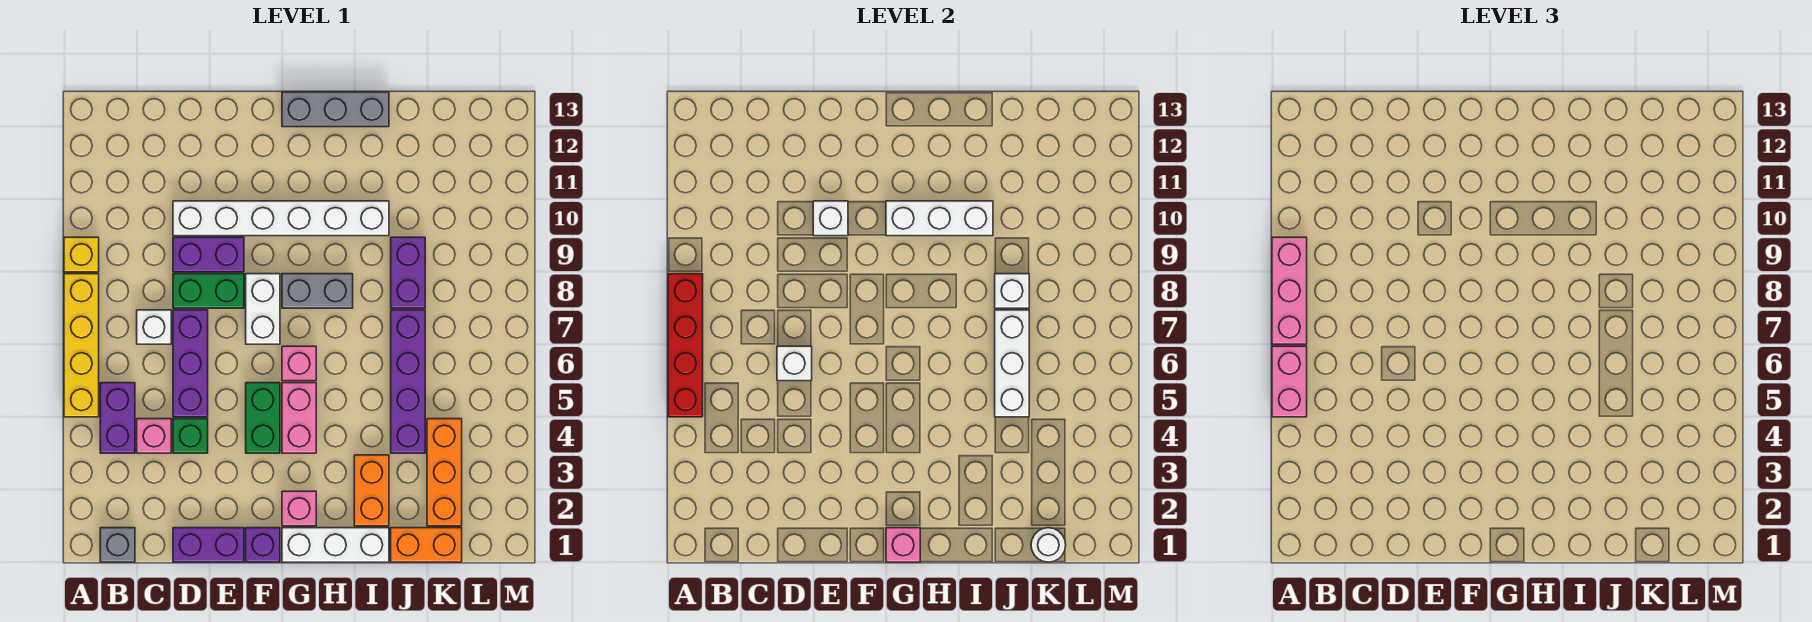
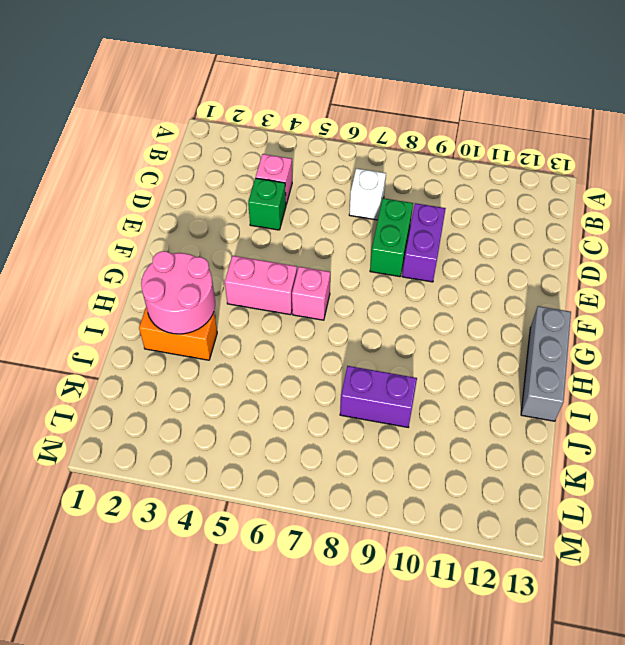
pink 2x2 round brick [141,251,215,334] -> none
none -> yellow 1x4 brick [64,274,99,417]
none -> yellow 1x1 brick [64,237,99,272]
none -> grey 1x1 brick [100,528,135,562]
none -> purple 1x2 brick [100,383,135,453]

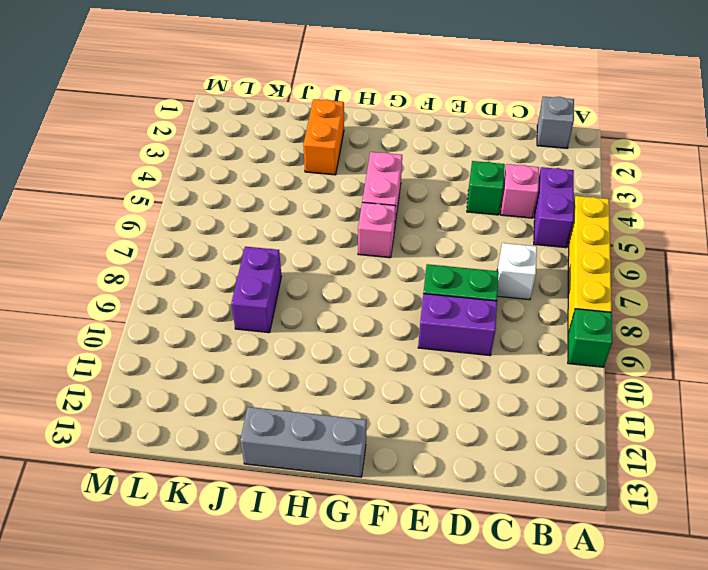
green 1x1 brick [568,309,612,367] -> yellow 1x1 brick [64,237,99,272]
none -> purple 1x2 brick [173,528,244,562]
none -> purple 1x3 brick [173,310,208,417]
none -> white 1x6 brick [173,201,389,236]
none -> purple 1x1 brick [246,528,280,562]

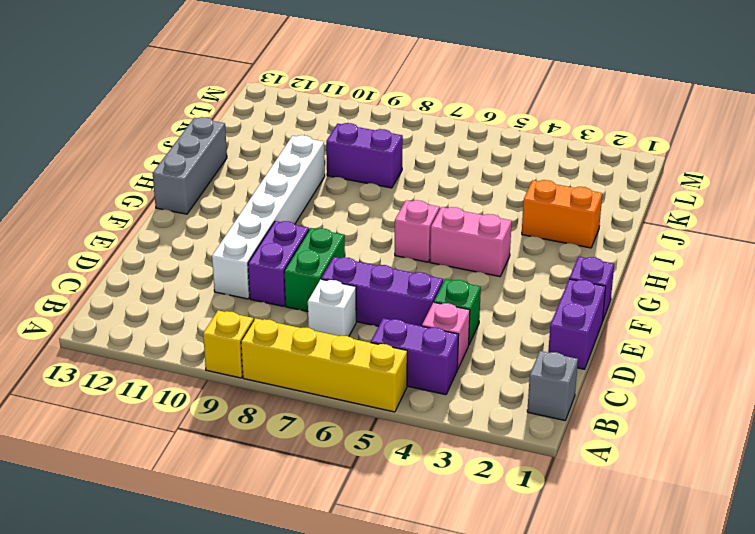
none -> green 1x2 brick [246,383,280,453]
none -> white 1x2 brick [246,274,280,344]
none -> white 1x3 brick [282,528,389,562]
none -> pink 1x1 brick [282,491,316,526]

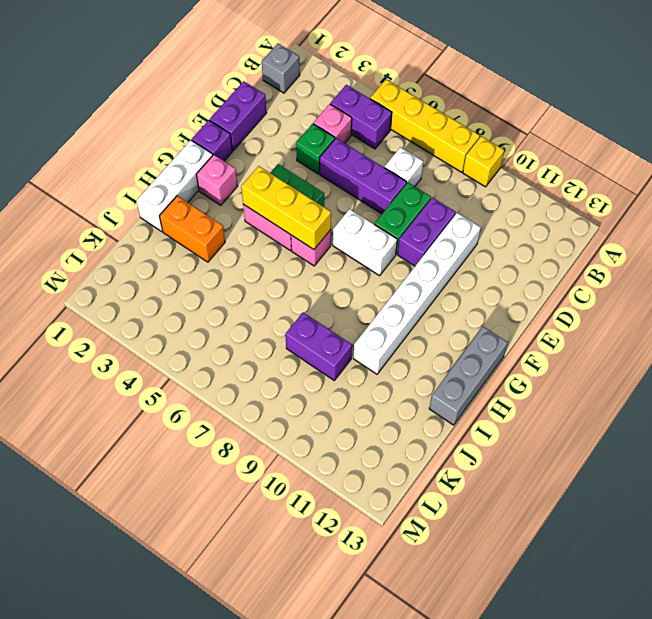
yellow 1x3 brick [241,166,331,249] -> none
none -> grey 1x2 brick [282,274,353,308]
none -> orange 1x2 brick [391,528,462,562]
none -> purple 1x4 brick [391,310,425,453]
none -> orange 1x3 brick [427,419,462,526]

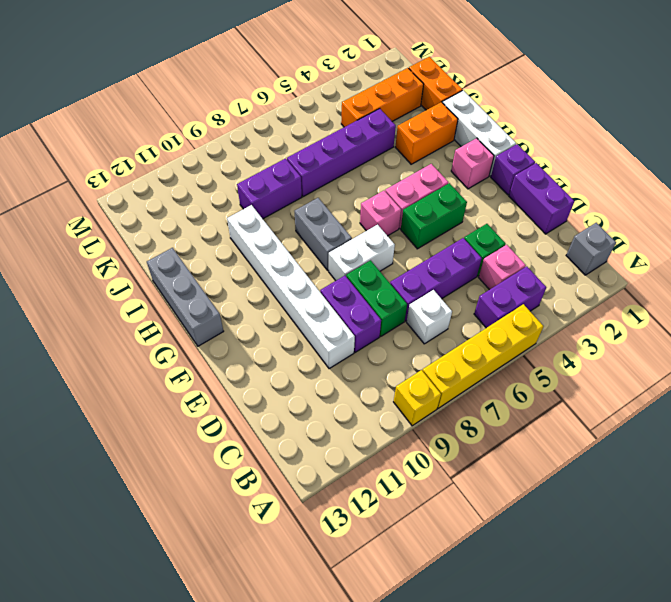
none -> red 1x4 brick [668,274,703,417]
none -> white 1x1 brick [777,346,812,381]
none -> white 1x1 brick [813,201,848,236]
none -> pink 1x1 brick [886,528,920,562]

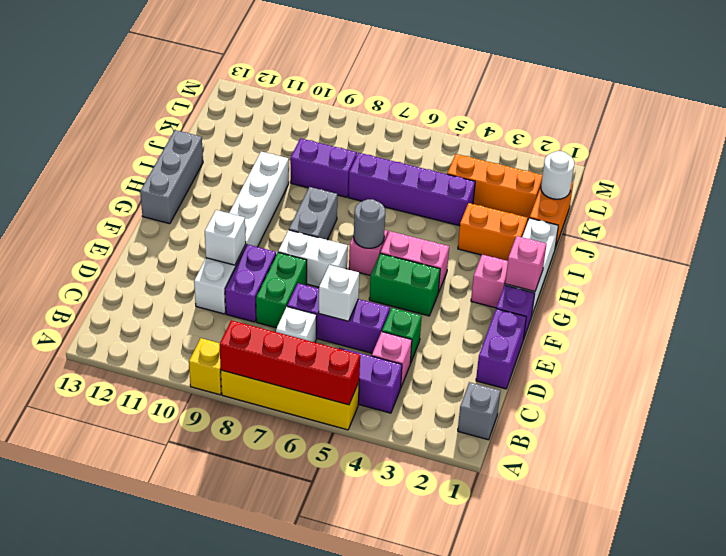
grey 1x1 round brick [354,199,385,248] -> none
none -> white 1x3 brick [886,201,993,236]
none -> white 1x3 brick [995,310,1029,417]
none -> white 1x1 brick [995,274,1029,308]
none -> pink 1x2 brick [1272,346,1307,417]

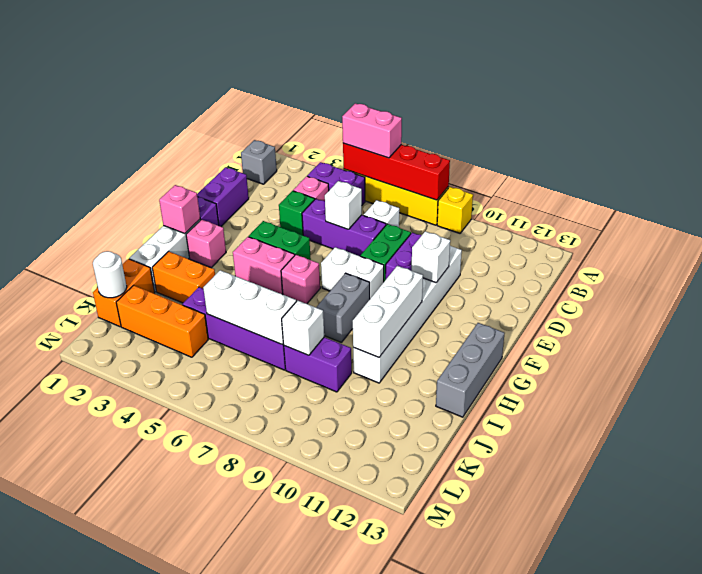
none -> pink 1x3 brick [1272,237,1307,344]

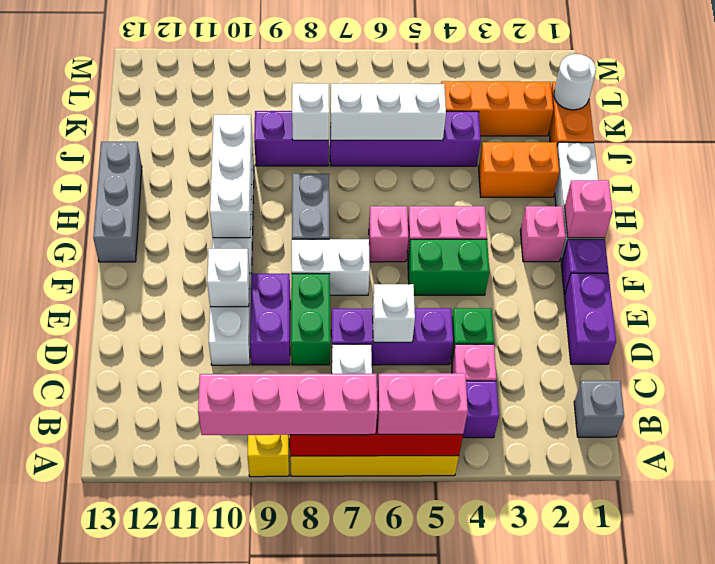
pink 1x4 brick [198,374,377,435] -> pink 1x3 brick [1272,237,1307,344]

